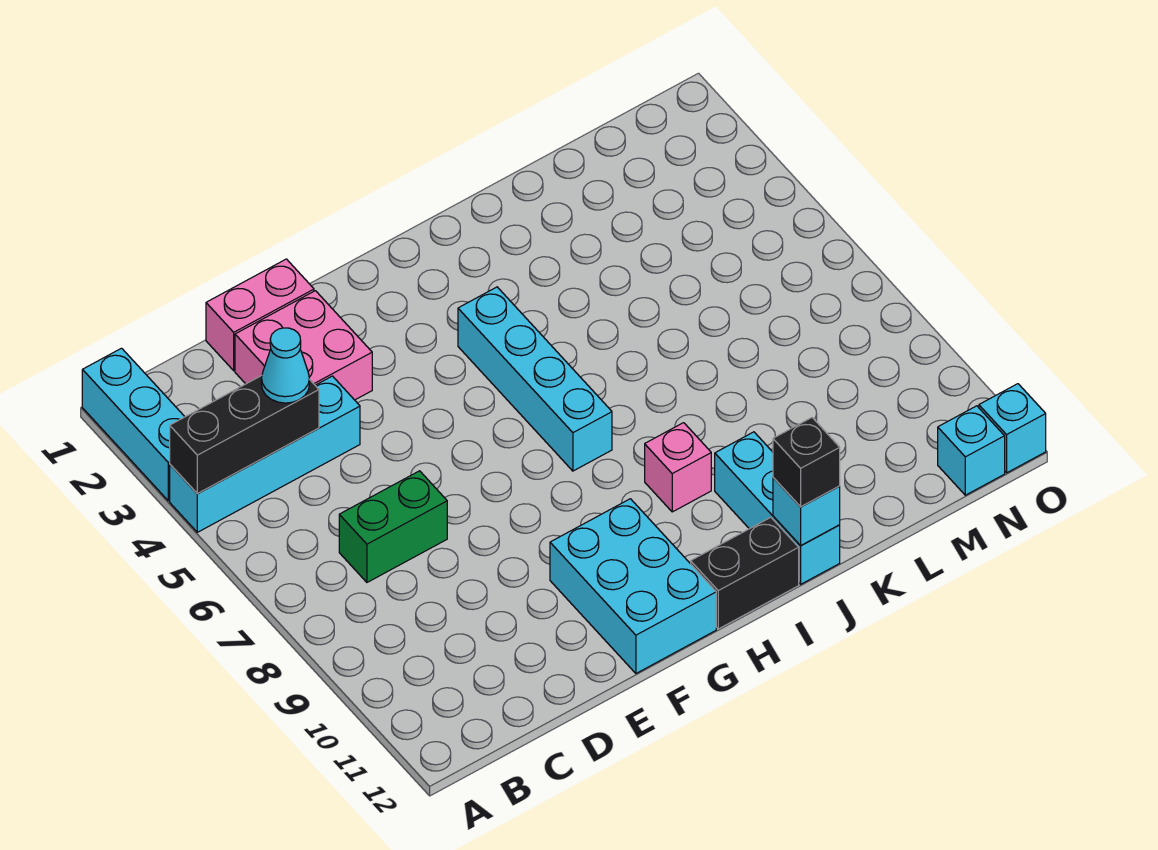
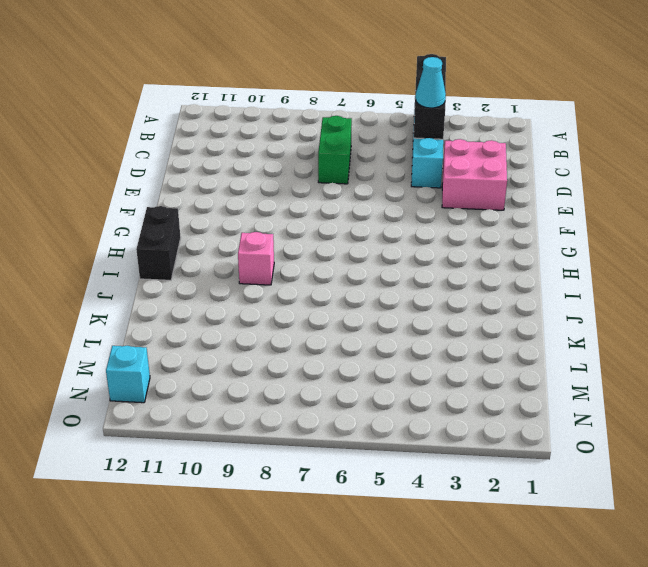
none -> cyan 1x3 brick [82,348,185,501]
none -> pink 1x2 brick [206,259,314,371]
none -> cyan 2x3 brick [550,499,716,673]

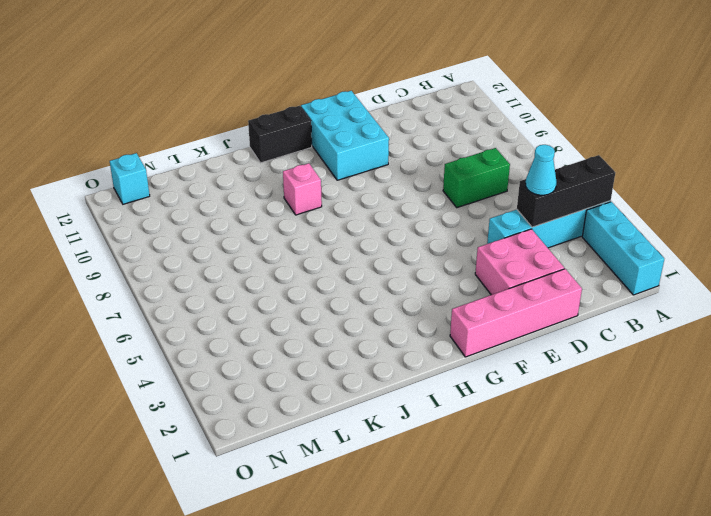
pink 1x4 brick [450,269,582,357] -> pink 1x2 brick [206,259,314,371]
none -> cyan 1x4 brick [458,287,612,471]
none -> cyan 1x3 brick [715,432,840,584]
none -> cyan 1x1 brick [979,384,1046,473]

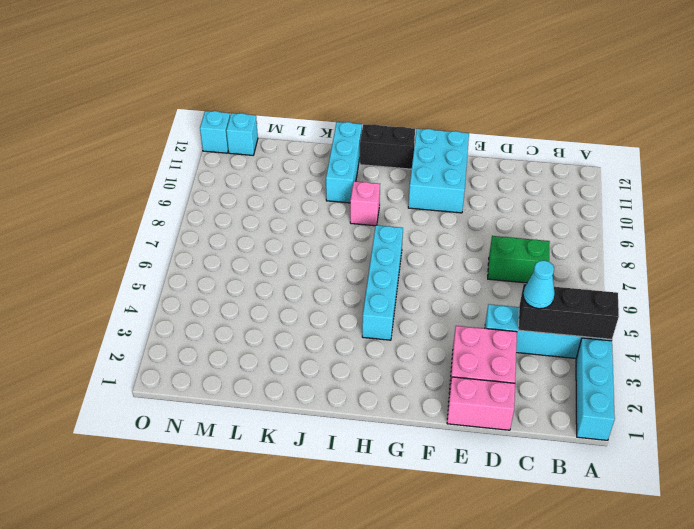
none -> cyan 1x1 brick [773,478,840,546]
none -> black 1x1 brick [773,418,840,507]

